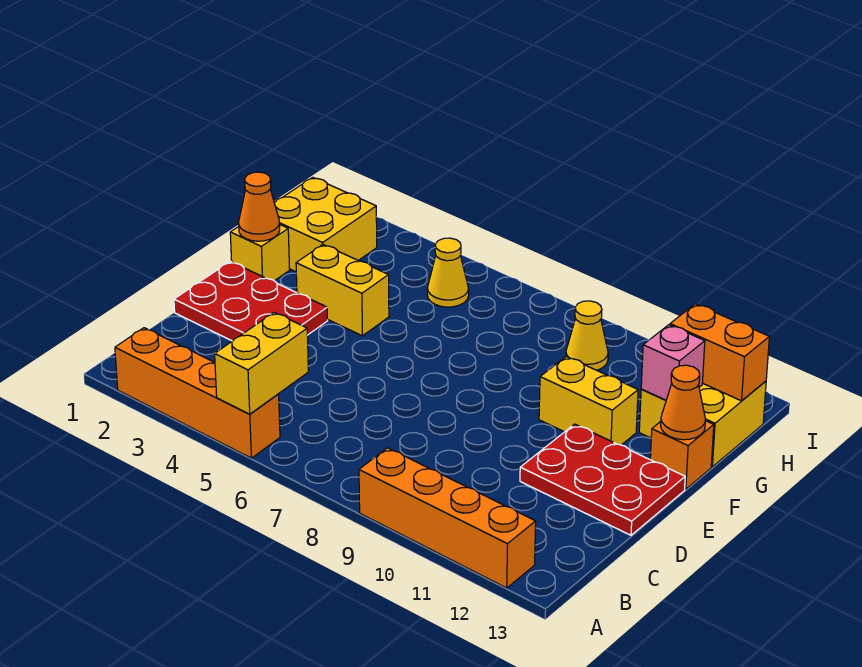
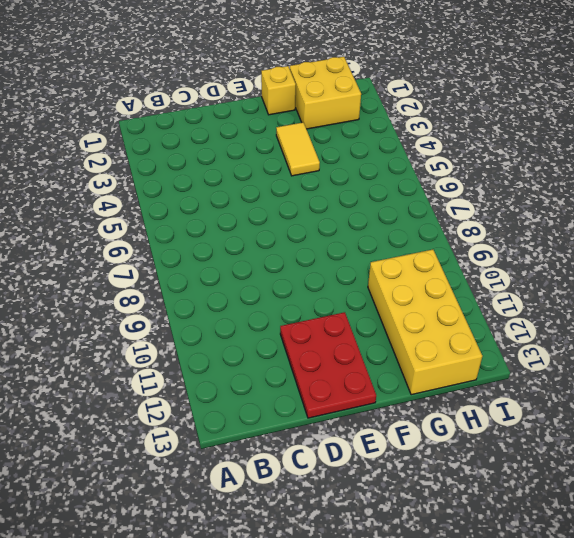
yellow 1x2 tile [276,122,320,176] -> yellow 1x2 brick [296,245,389,336]
yellow 2x4 brick [368,250,482,395] -> yellow 2x2 brick [639,381,766,467]
none -> orange 1x4 brick [115,328,280,458]
none -> orange 1x4 brick [359,448,536,588]
none -> red 2x3 plate [174,261,328,341]

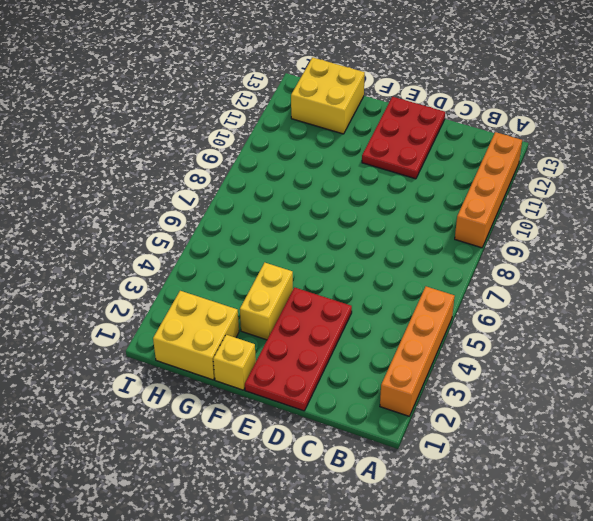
red 2x4 plate [245,287,352,411] -> red 2x3 plate [174,261,328,341]
none -> yellow 1x2 brick [539,357,638,445]
none -> orange 1x1 brick [650,421,714,489]
none -> yellow 1x1 cone [427,238,469,307]

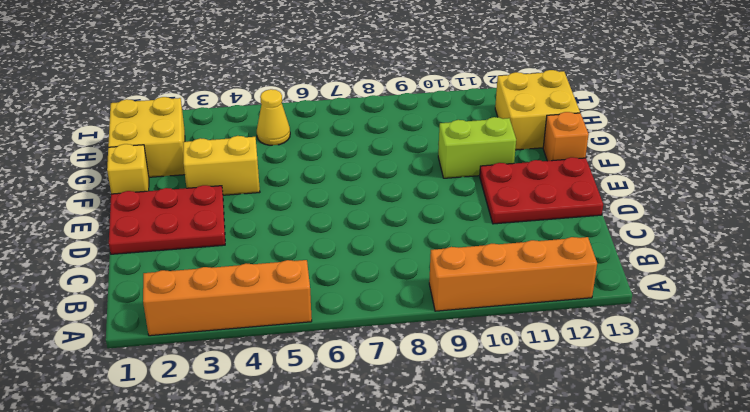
lime 1x2 brick [438,117,516,178] -> yellow 1x2 brick [539,357,638,445]
none -> yellow 1x1 cone [566,301,608,370]
none -> yellow 1x2 brick [215,312,308,414]
none -> orange 1x1 cone [239,172,280,241]

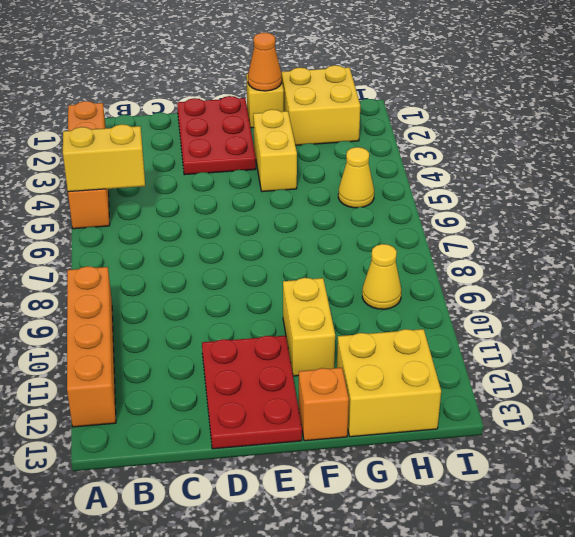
none -> orange 1x1 cone [661,365,706,440]
none -> pink 1x1 brick [641,325,705,400]
none -> orange 1x2 brick [670,304,769,401]

